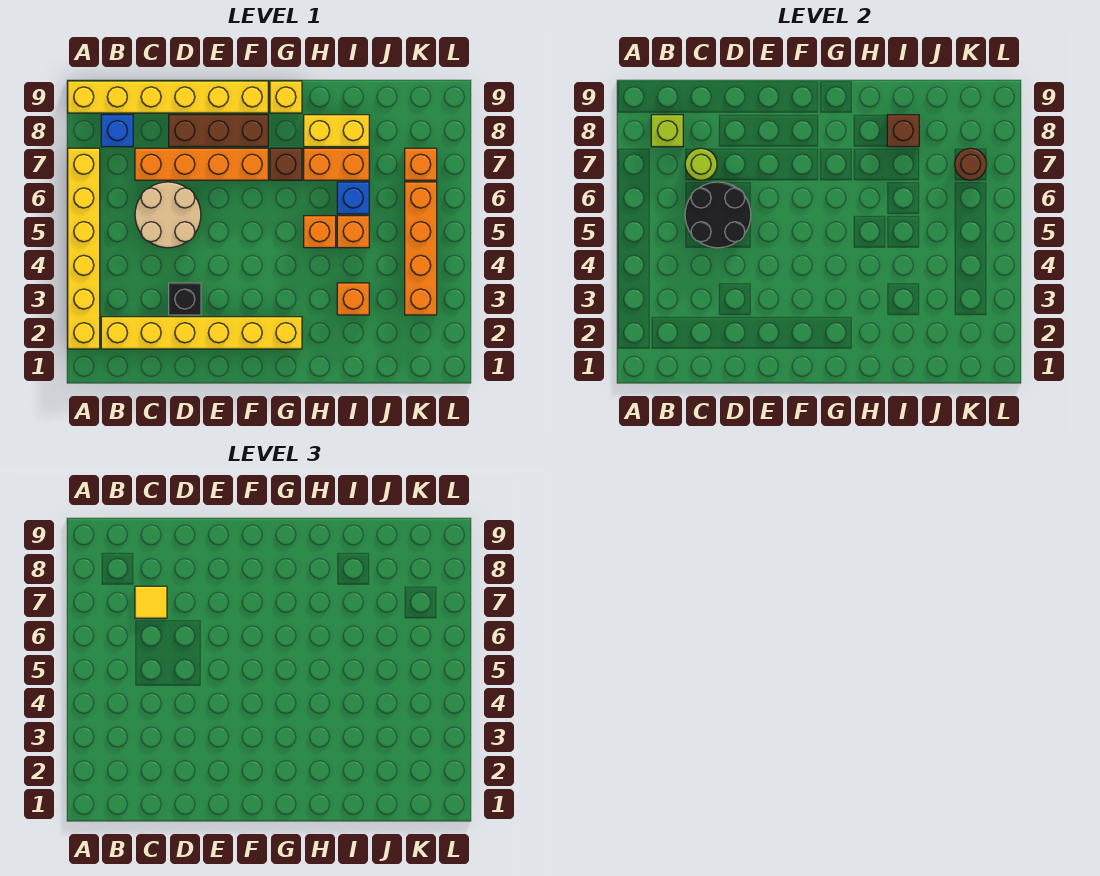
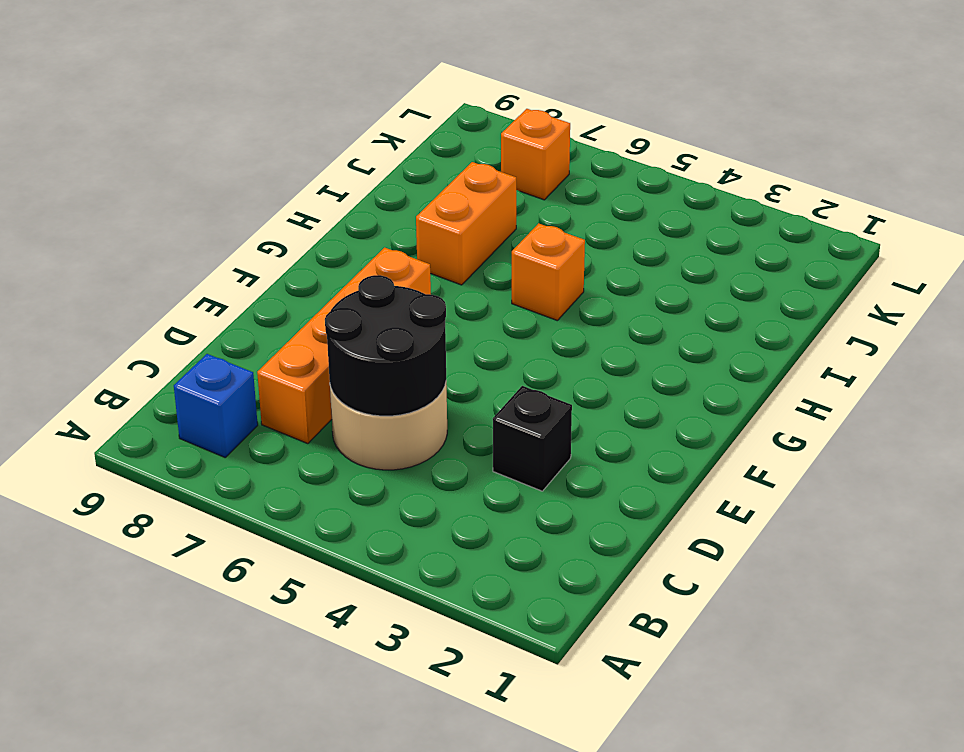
none -> yellow 1x6 brick [68,148,100,349]
none -> yellow 1x6 brick [68,81,268,113]
none -> yellow 1x6 brick [101,317,302,349]

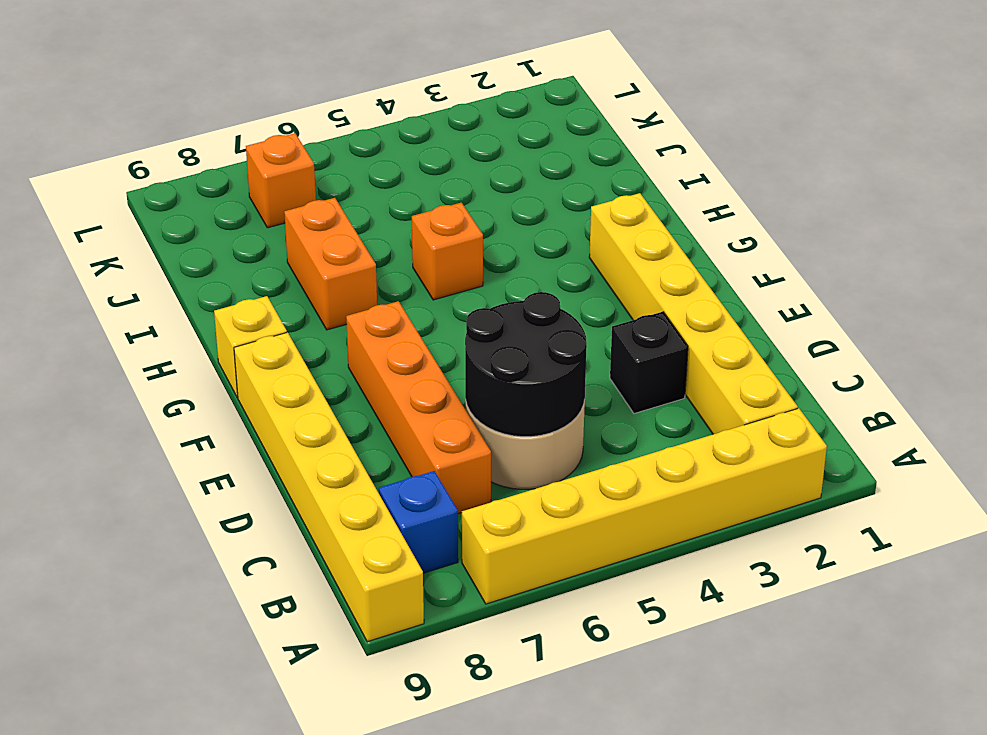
none -> brown 1x3 brick [169,115,268,147]
none -> brown 1x1 brick [270,148,302,180]
none -> yellow 1x2 brick [304,115,369,147]

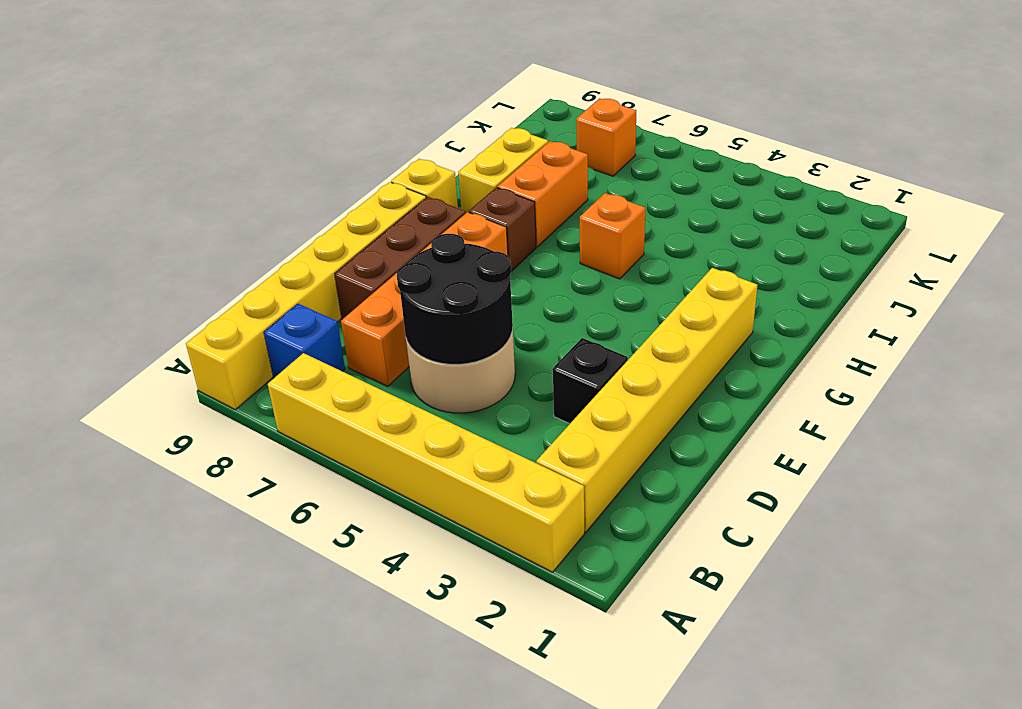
none -> orange 1x1 brick [337,283,369,315]
none -> orange 1x1 brick [337,216,369,248]
none -> blue 1x1 brick [337,182,369,214]

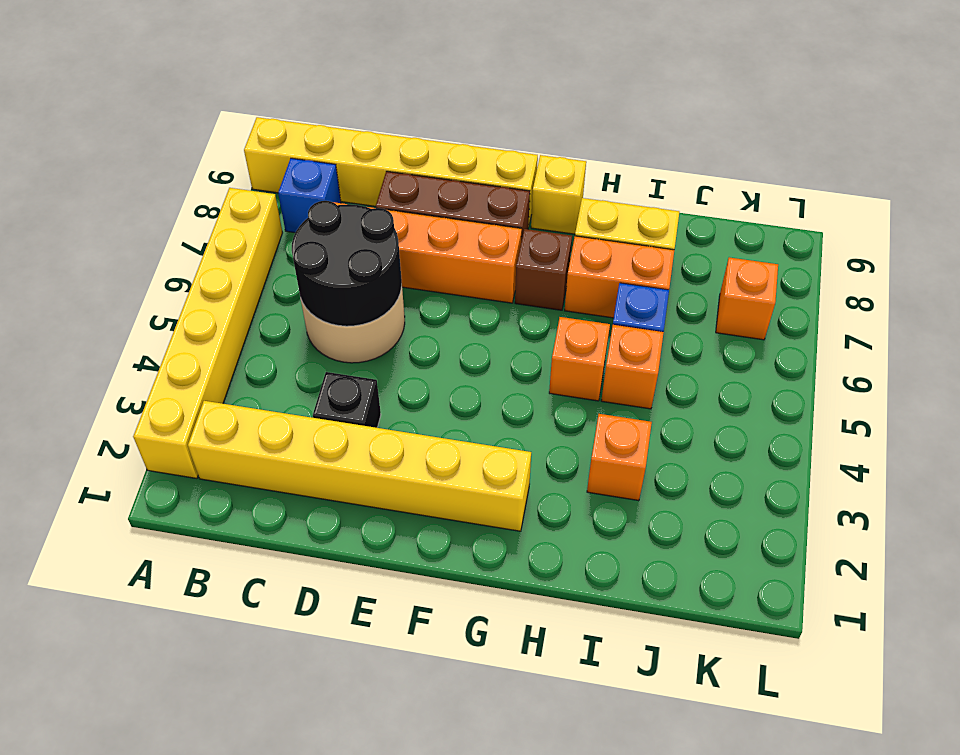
none -> orange 1x4 brick [405,182,437,315]
none -> lime 1x1 brick [651,115,683,147]
none -> lime 1x1 round brick [685,148,717,180]

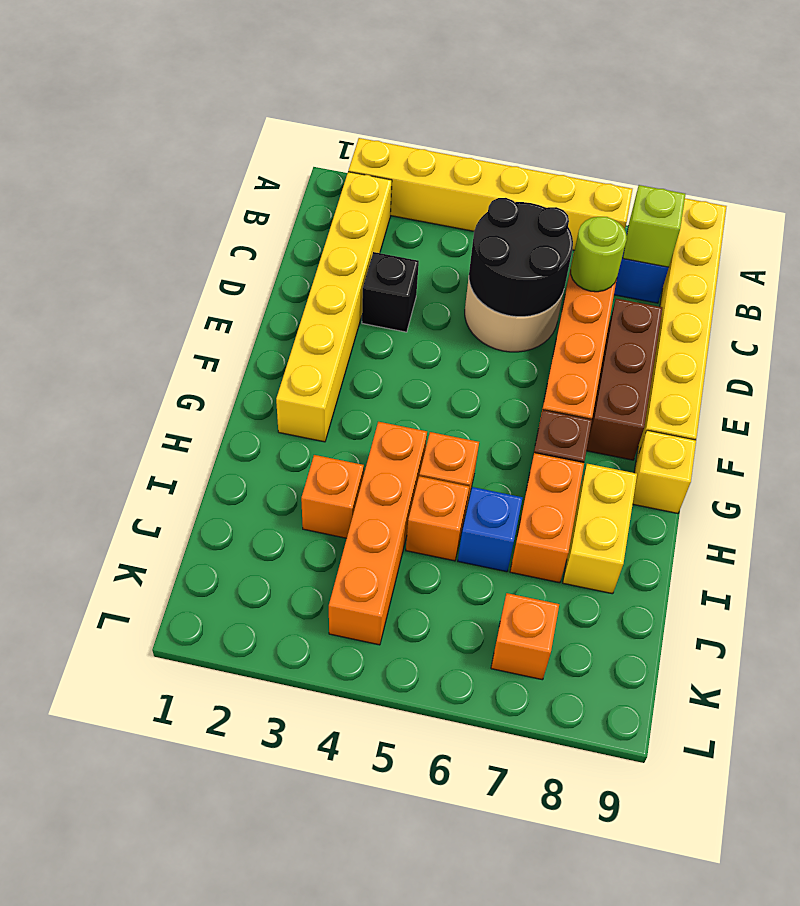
orange 1x4 brick [329,422,427,645] -> orange 1x4 brick turned to [405,182,437,315]
none -> brown 1x1 brick [887,115,919,147]
none -> brown 1x1 round brick [955,148,987,180]
none -> yellow 1x1 tile [135,586,167,618]

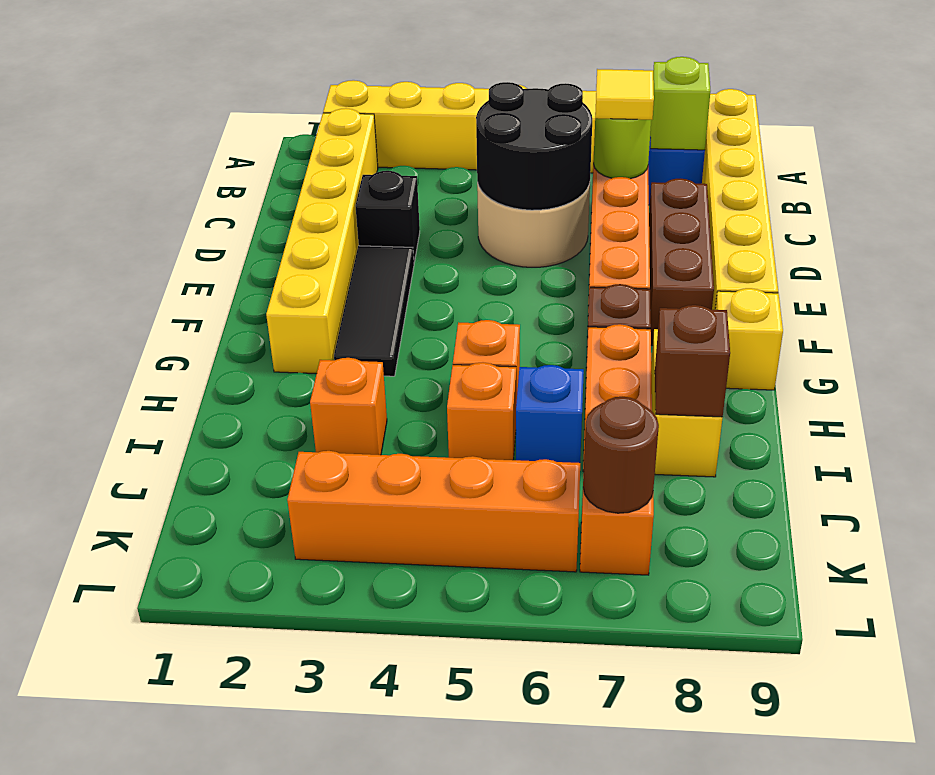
black 1x3 tile [334,246,414,376] -> none

